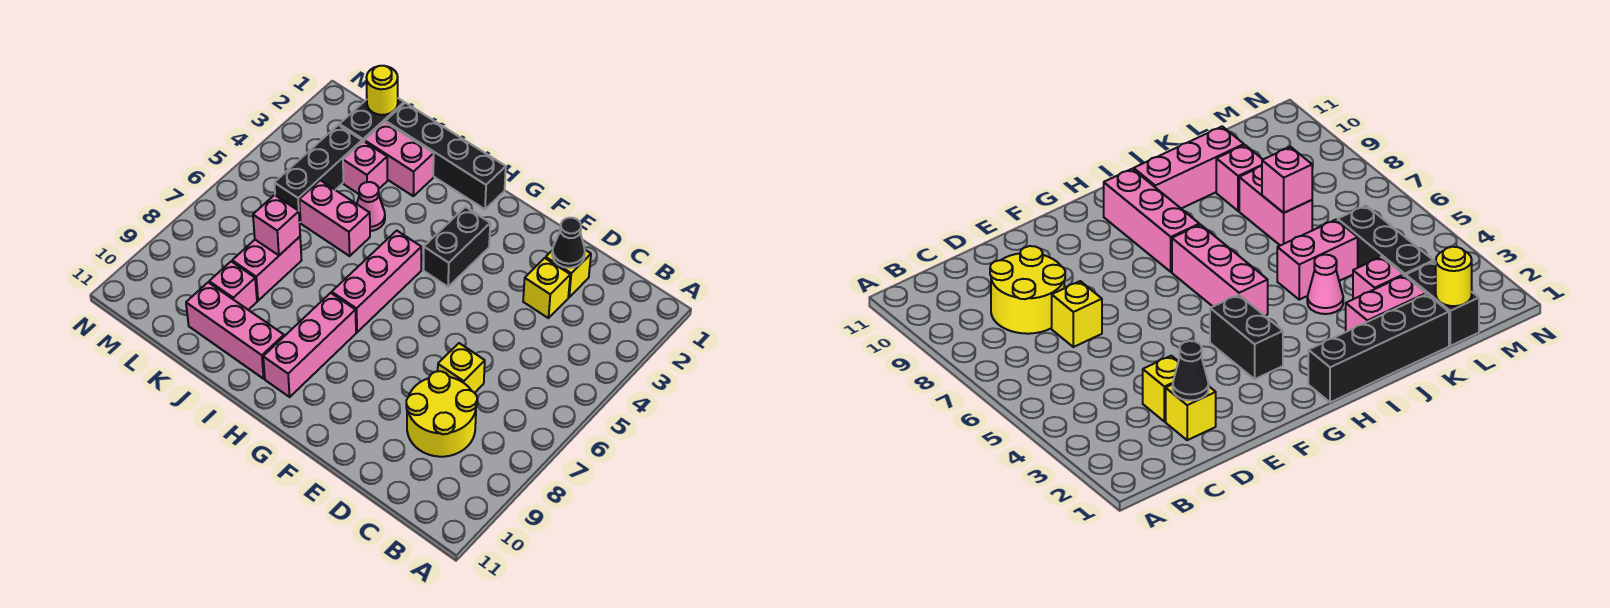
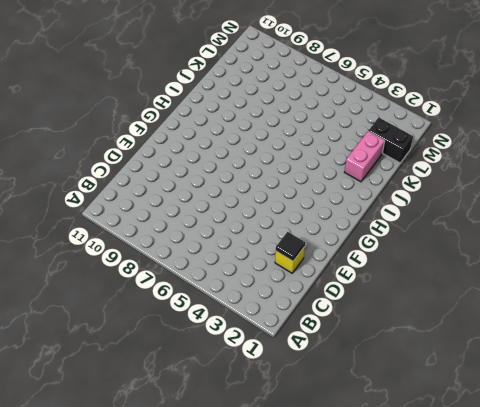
black 1x1 tile [276,232,305,261] -> black 1x1 cone [552,218,585,268]
none -> yellow 2x2 round brick [406,371,477,457]
none -> yellow 1x1 brick [523,258,570,318]
none -> yellow 1x1 brick [438,343,485,393]

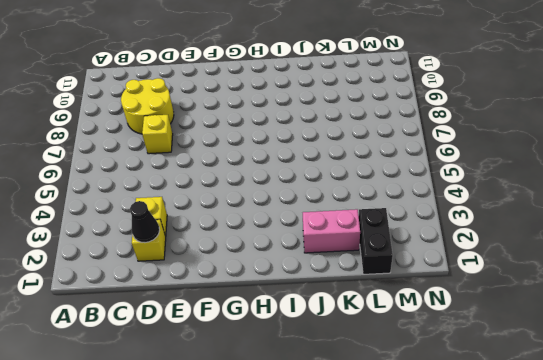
none -> black 1x2 brick [424,207,490,287]
none -> black 1x4 brick [385,103,506,209]
none -> pink 1x3 brick [332,231,421,332]

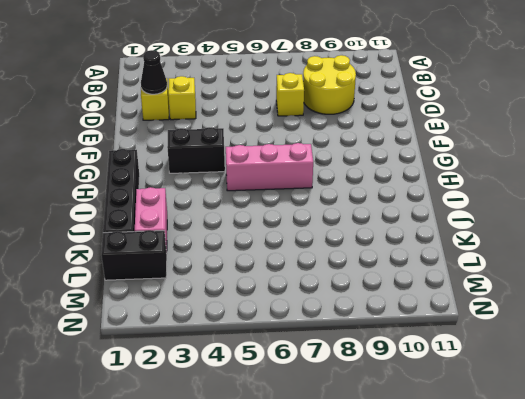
none -> pink 1x3 brick [263,293,356,397]
none -> pink 1x3 brick [186,282,284,379]
none -> pink 1x1 cone [357,182,385,231]

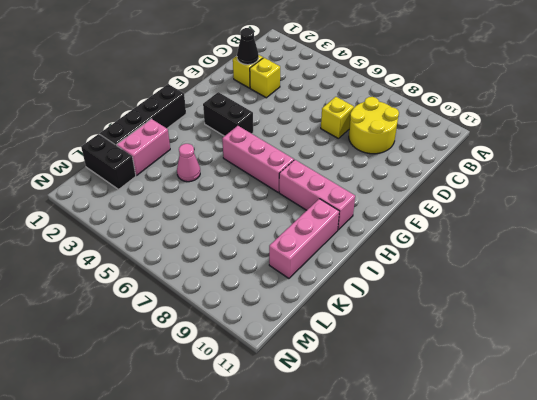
none -> pink 1x2 brick [299,180,370,256]
none -> pink 1x1 brick [343,141,387,194]
none -> pink 1x2 brick [232,237,302,301]

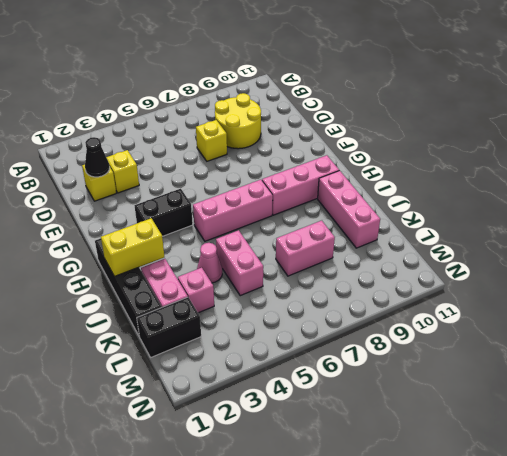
yellow 1x2 brick [101,218,164,276] -> none
none -> pink 1x1 brick [209,262,257,310]
none -> black 1x3 brick [274,125,362,222]
none -> pink 1x1 brick [253,195,300,255]

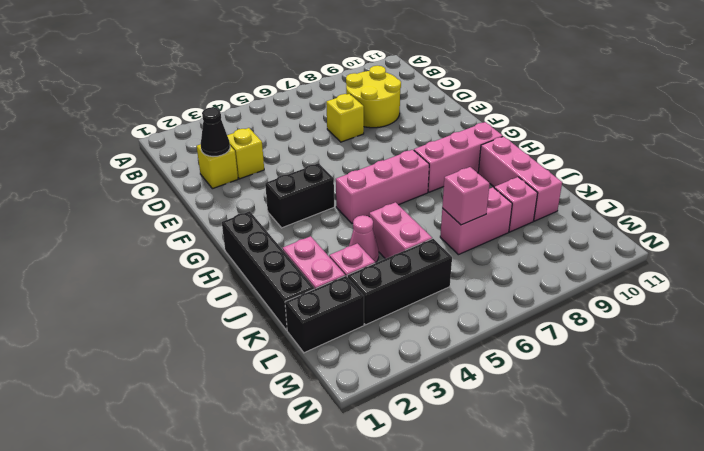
none -> yellow 1x1 round brick [366,66,398,115]

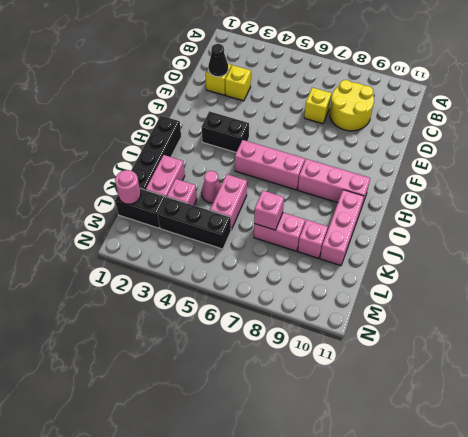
pink 1x1 round brick [115,170,141,204] -> yellow 1x1 round brick [366,66,398,115]

